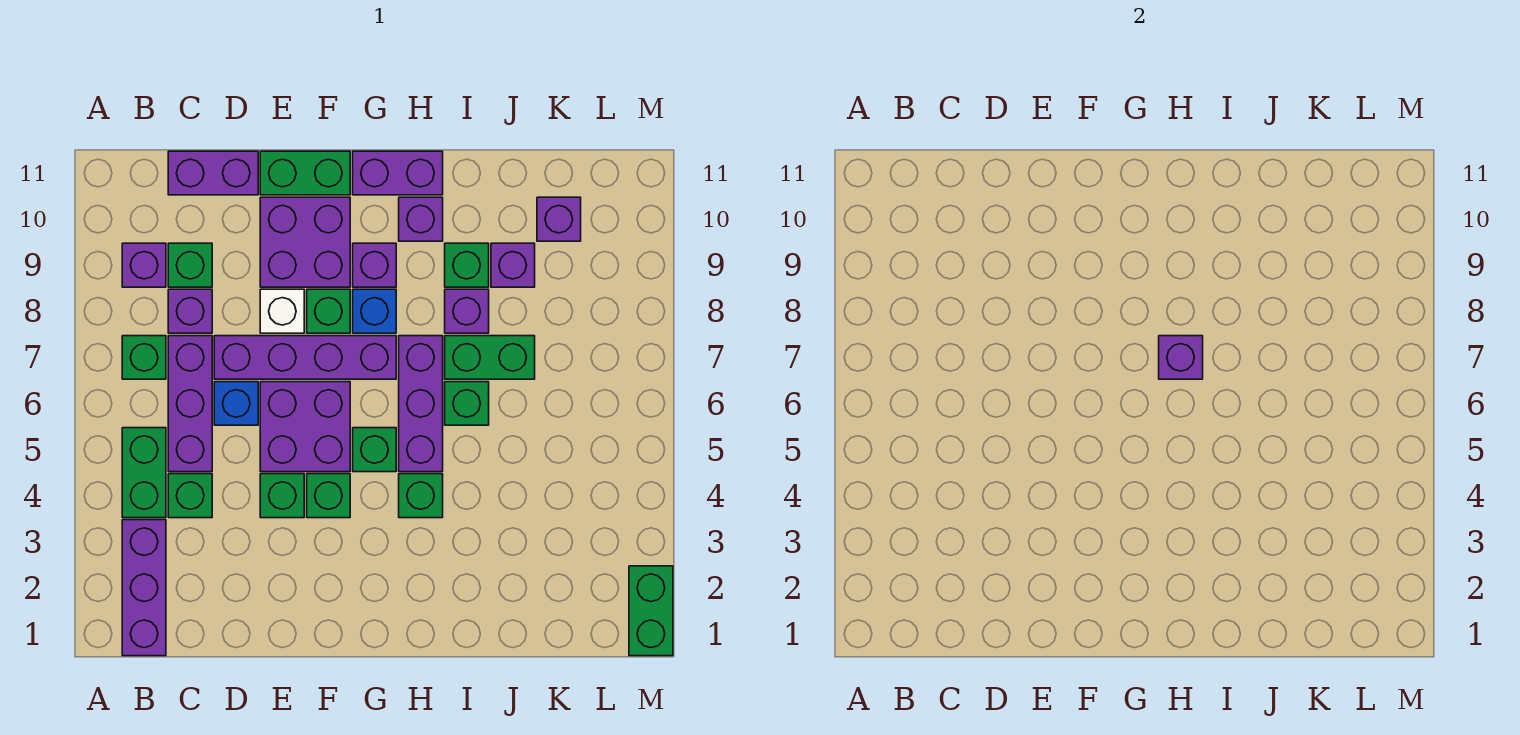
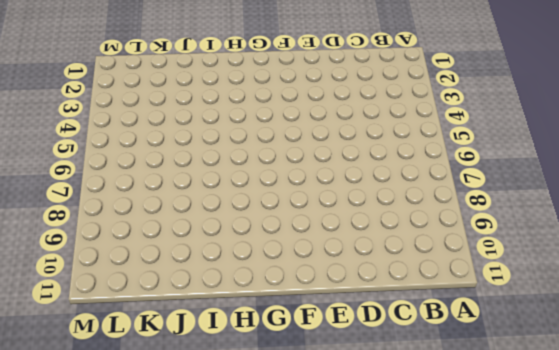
none -> purple 1x3 brick [122,520,166,656]
none -> green 1x2 brick [122,428,166,518]
none -> green 1x1 brick [122,336,166,379]
none -> purple 1x1 brick [122,243,166,287]

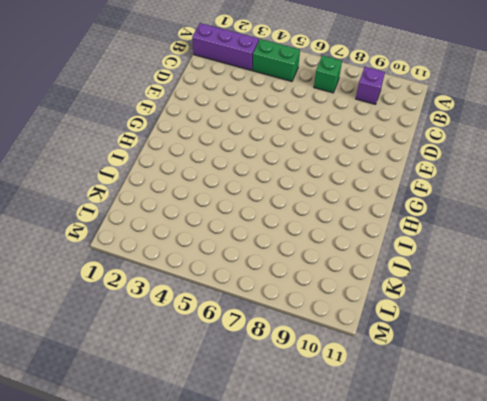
none -> green 1x1 brick [168,474,212,518]
none -> purple 1x3 brick [168,336,212,472]
none -> purple 1x1 brick [168,289,212,333]
none -> green 1x1 brick [168,243,212,287]

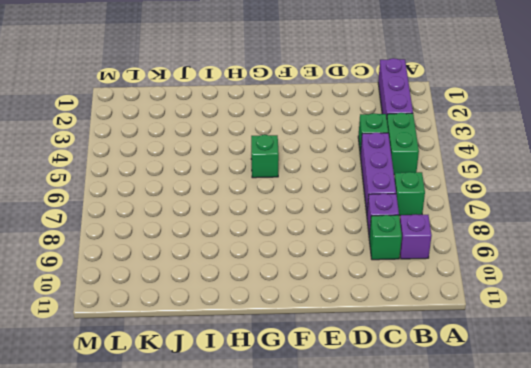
none -> purple 1x2 brick [168,151,258,195]
none -> blue 1x1 brick [214,382,258,425]
none -> purple 1x4 brick [214,336,396,379]
none -> green 1x1 brick [260,474,304,518]

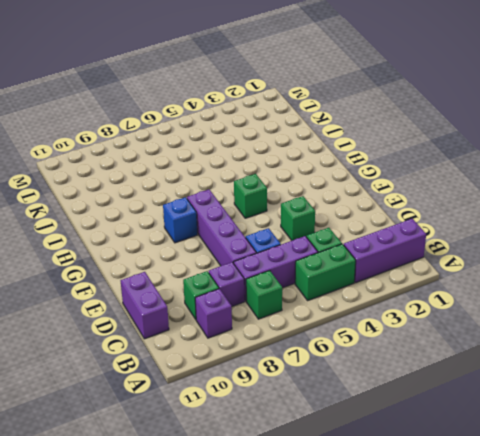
none -> purple 2x2 brick [260,382,350,472]
none -> white 1x1 brick [260,289,304,333]
none -> purple 2x2 brick [260,197,350,287]
none -> green 1x2 brick [260,151,350,195]

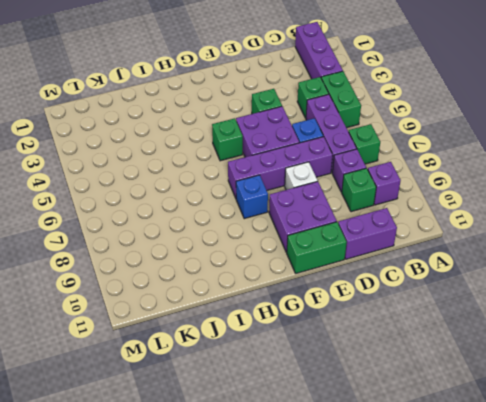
none -> green 1x1 brick [307,474,350,518]
none -> green 1x1 brick [307,289,350,333]
none -> purple 1x1 brick [353,243,396,287]
none -> purple 1x2 brick [353,151,443,195]

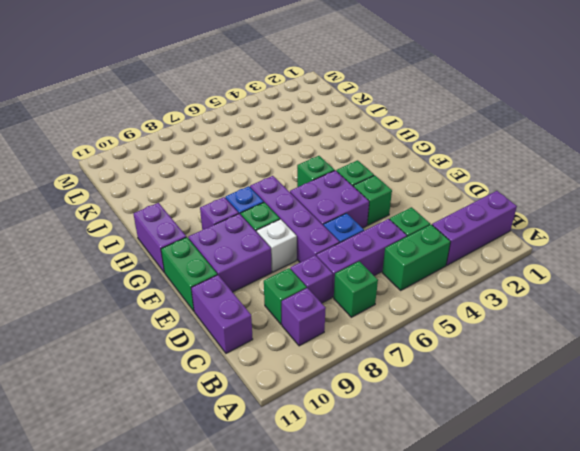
none -> green 1x1 brick [399,474,443,518]
none -> purple 1x3 brick [399,336,443,472]
none -> purple 1x1 brick [399,197,443,241]
none -> green 1x1 brick [445,382,489,425]

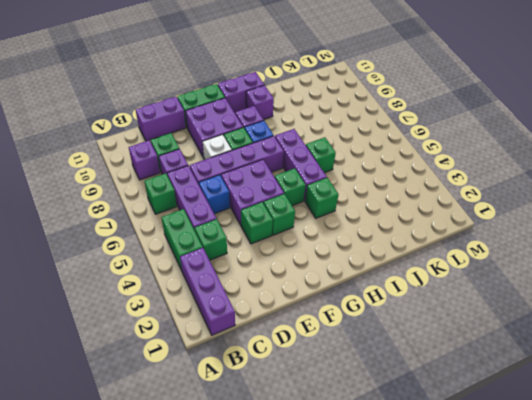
none -> green 1x2 brick [445,336,535,379]
none -> purple 1x1 brick [445,289,489,333]
none -> green 1x1 brick [445,243,489,287]
none -> purple 1x1 brick [491,243,535,287]

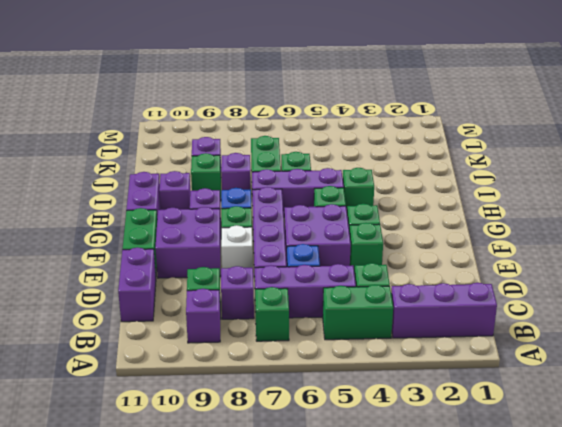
none -> purple 1x1 brick [537,197,581,241]
none -> green 1x2 brick [629,566,673,656]
none -> purple 1x1 brick [1159,336,1203,379]

